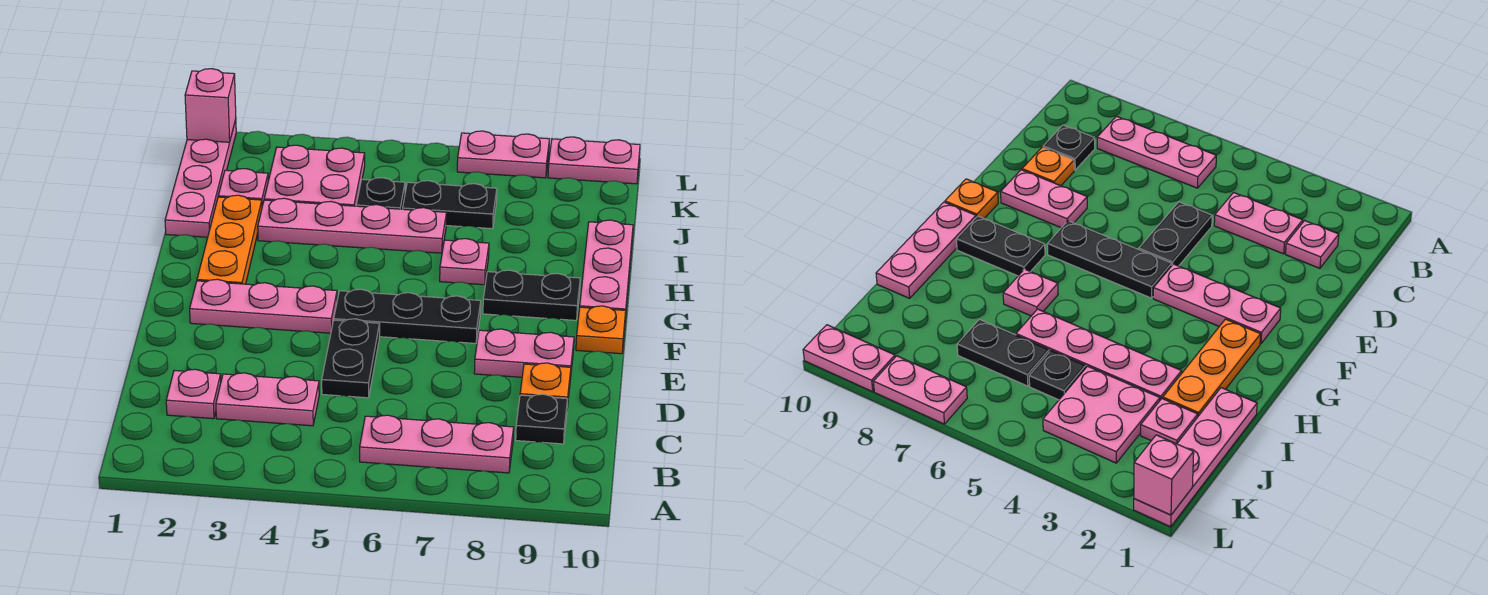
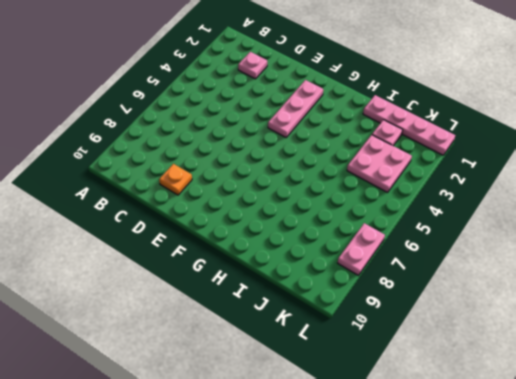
none -> pink 1x3 plate [360,415,514,473]
none -> pink 1x2 plate [216,373,319,426]
none -> black 1x1 plate [516,394,568,444]

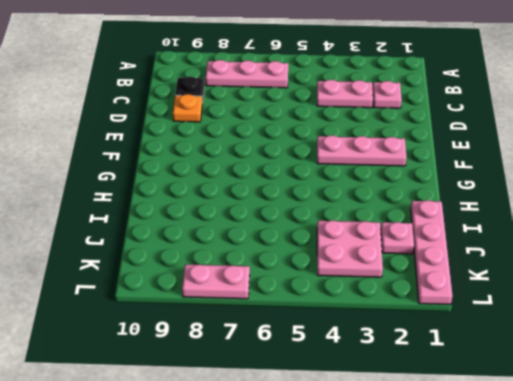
none -> black 1x2 plate [322,319,380,398]
none -> pink 1x2 plate [474,329,574,379]
none -> black 1x3 plate [334,289,481,343]

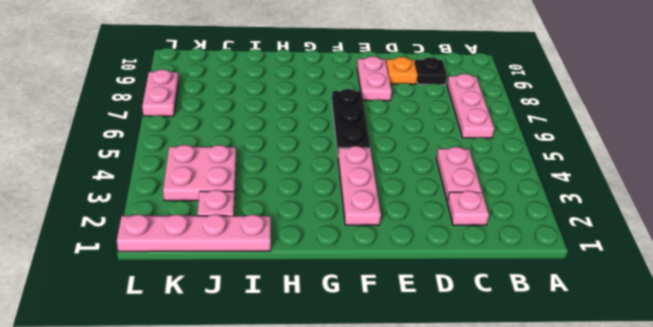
none -> black 1x2 plate [322,319,380,398]
none -> orange 1x1 plate [576,306,626,354]
none -> orange 1x3 plate [197,195,262,284]

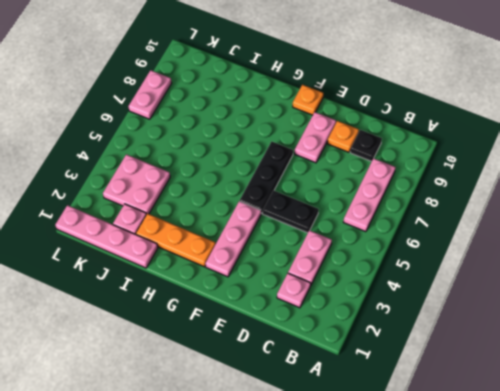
none -> black 1x2 plate [483,270,580,320]
none -> pink 1x3 plate [580,220,633,317]
none -> pink 1x1 plate [440,239,489,285]

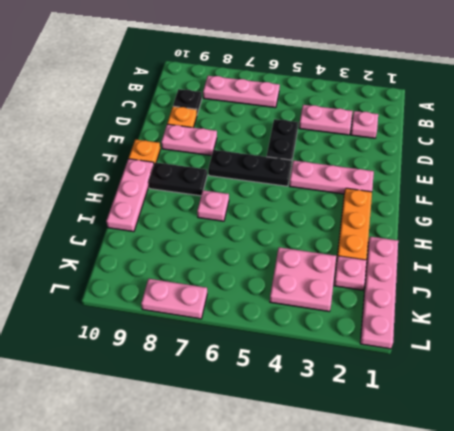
none -> pink 1x4 plate [258,198,446,253]
none -> black 1x1 plate [356,178,405,209]
none -> black 1x2 plate [403,181,497,229]

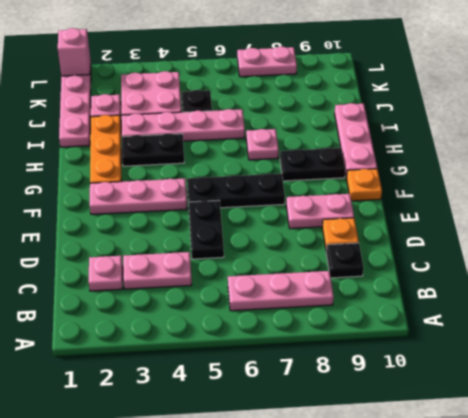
black 1x2 plate [122,133,184,166] -> black 1x2 plate moved to [403,181,497,229]
none -> pink 1x2 plate [548,137,640,184]

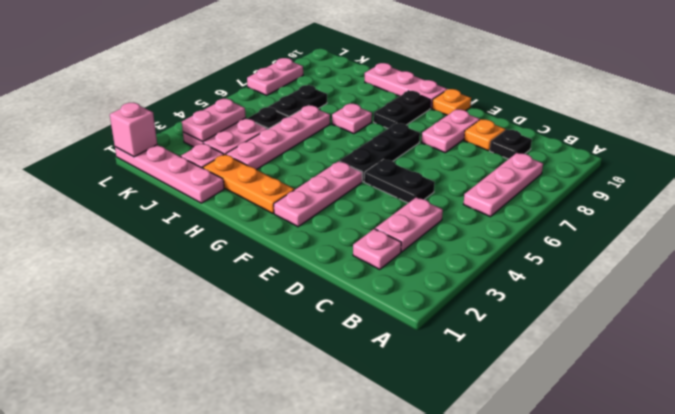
pink 1x2 plate [182,99,246,142] -> pink 1x2 plate moved to [548,137,640,184]

